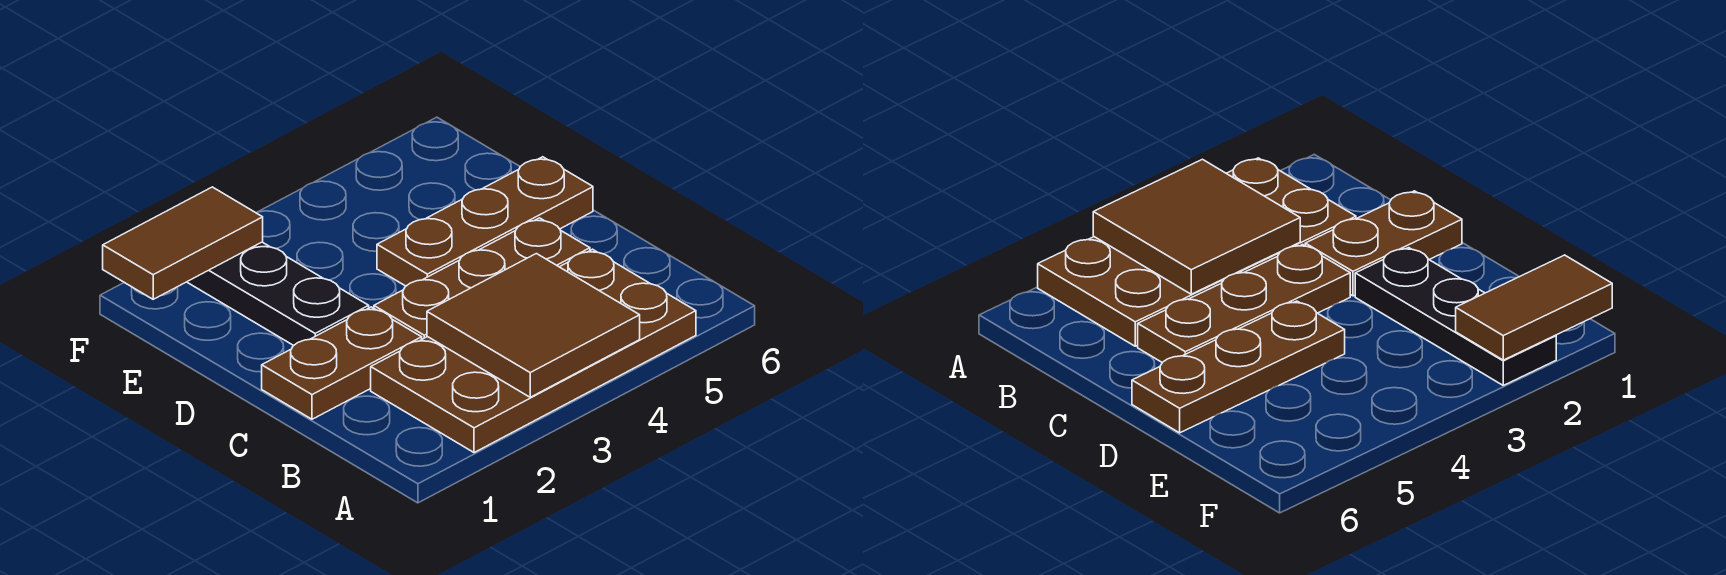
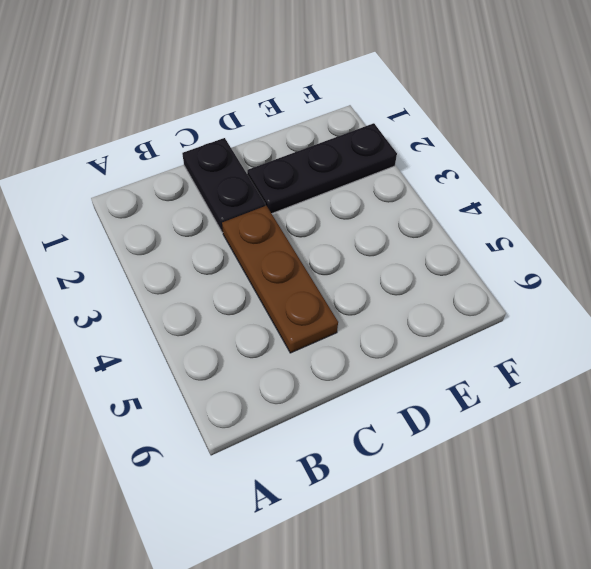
black 1x2 plate [182,138,265,233] -> brown 1x2 plate [262,307,422,419]
none -> brown 2x4 plate [371,249,696,453]
none -> brown 1x3 plate [377,157,593,286]

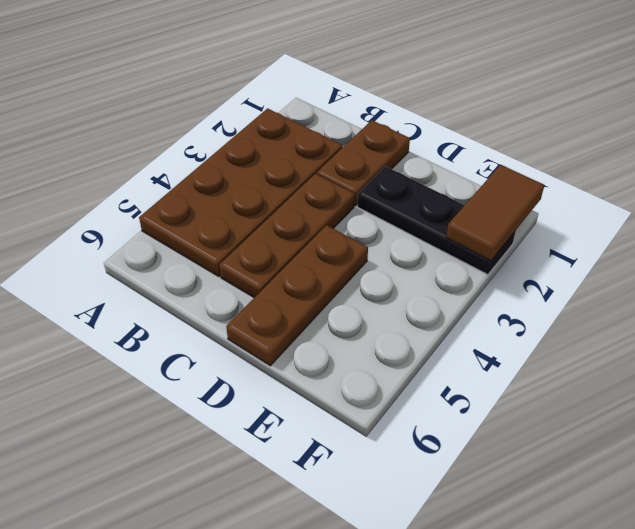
none -> brown 2x2 tile [427,254,640,397]

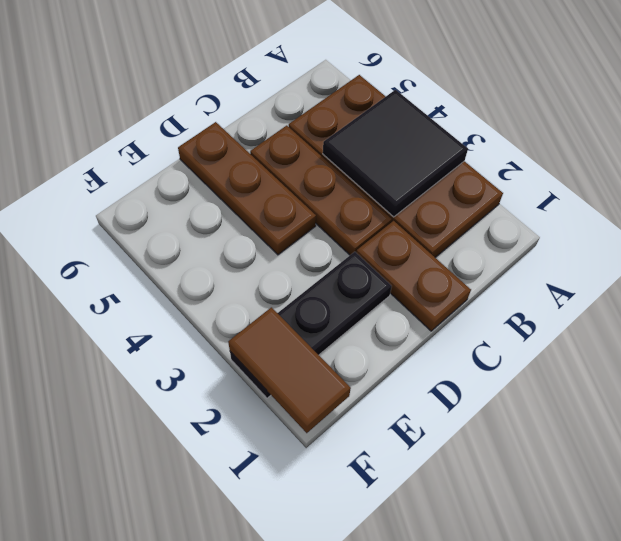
black 2x2 tile [323,90,468,217] -> brown 2x2 tile [427,254,640,397]

